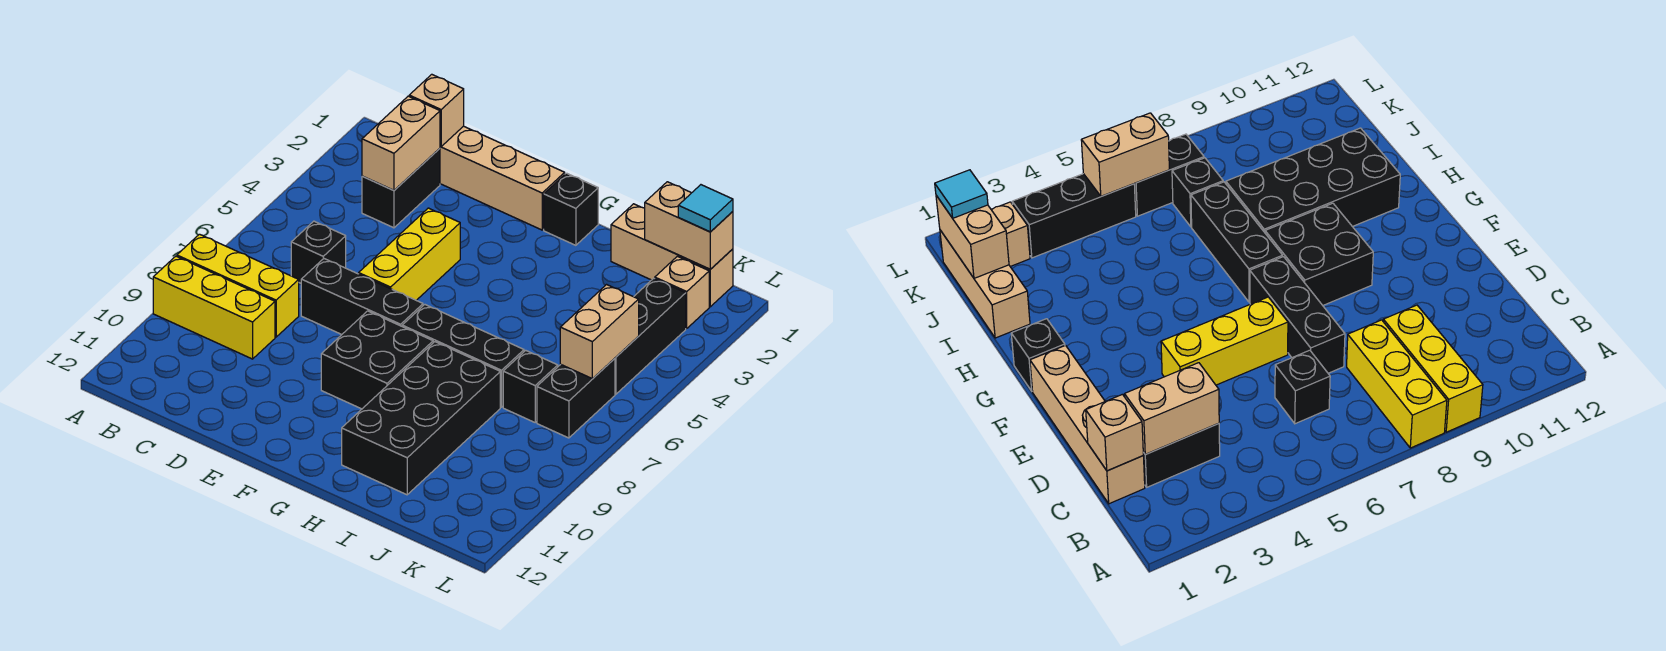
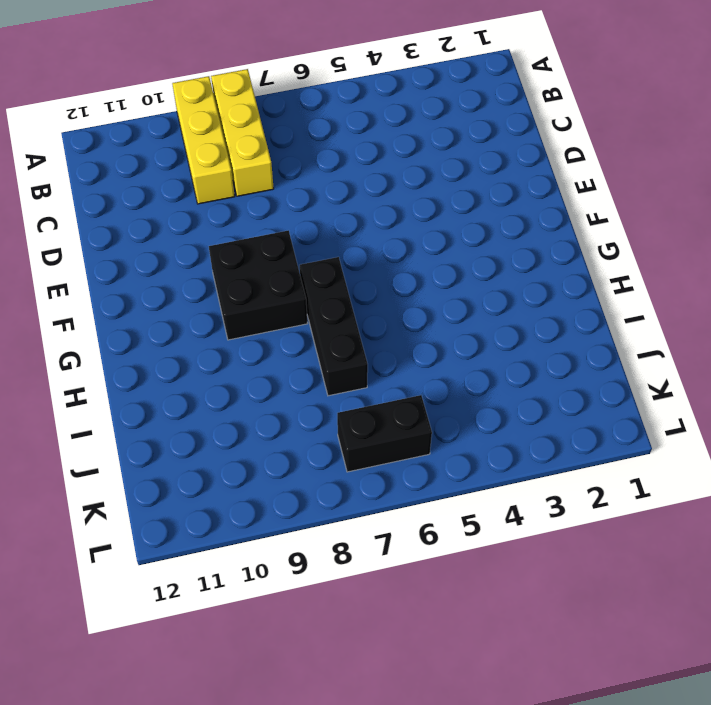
none -> tan 1x4 brick [440,126,565,230]
none -> black 1x2 brick [362,148,440,228]
none -> black 1x1 brick [291,221,346,283]

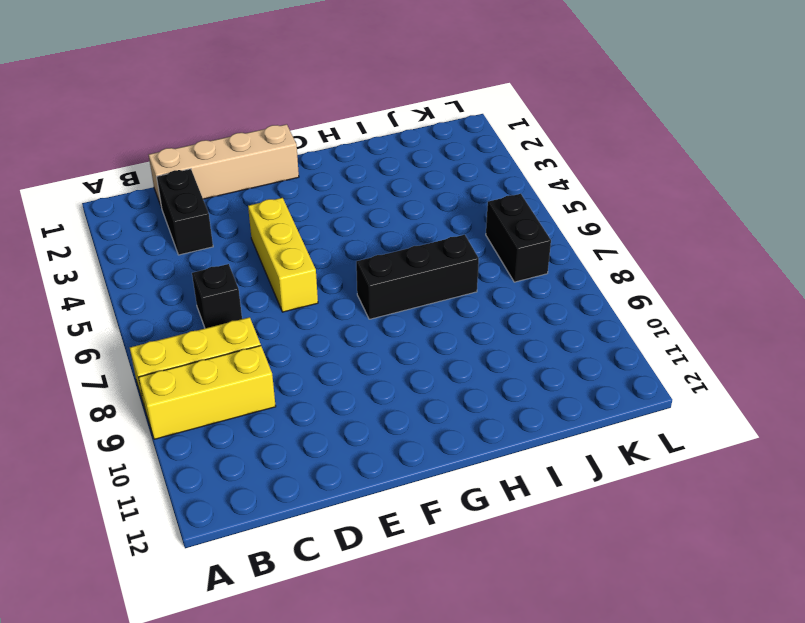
none -> black 1x3 brick [301,259,423,334]
none -> black 2x2 brick [321,311,433,409]
none -> black 1x1 brick [544,173,598,245]

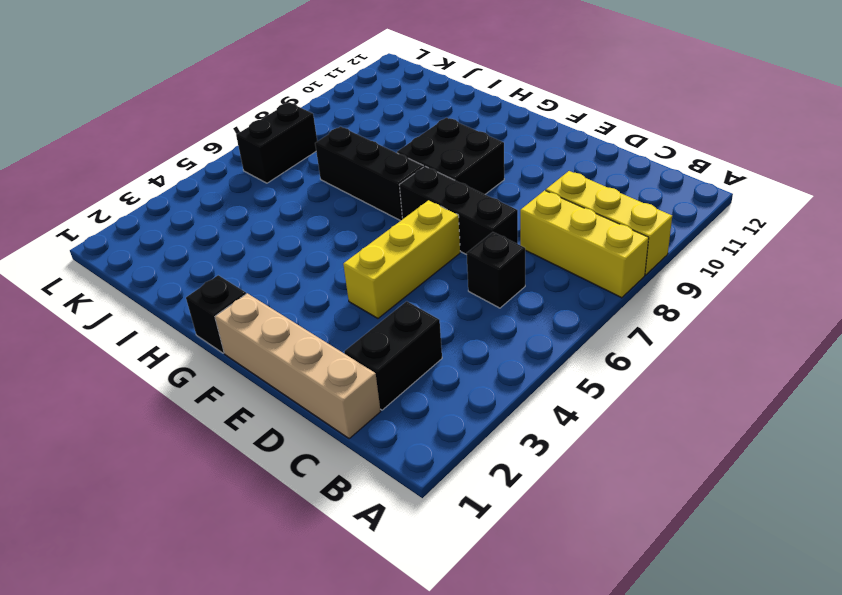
none -> black 2x4 brick [342,342,500,495]
none -> tan 1x3 brick [611,204,733,307]
none -> black 1x1 brick [503,350,558,422]

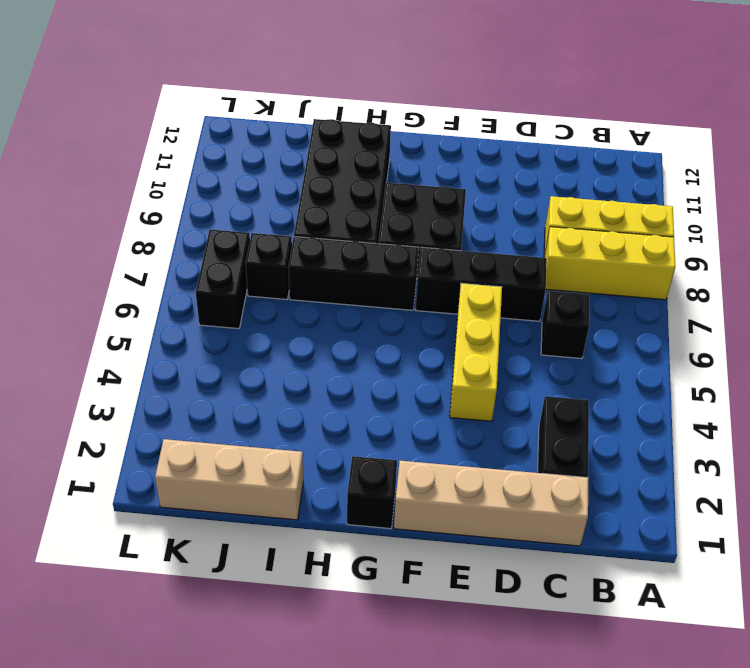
none -> tan 1x1 brick [655,256,709,328]
none -> black 1x3 brick [615,278,686,394]
none -> tan 1x1 brick [409,74,464,147]

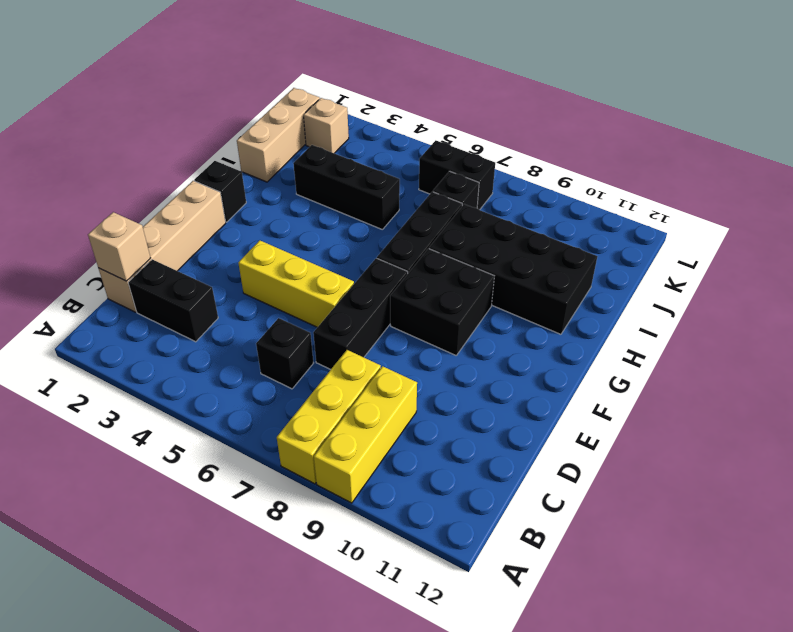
black 1x3 brick [293,145,400,230] -> black 1x3 brick moved to [615,278,686,394]
none -> tan 1x2 brick [362,96,440,190]
none -> tan 1x2 brick [645,182,733,269]
none -> tan 1x2 brick [560,285,639,379]

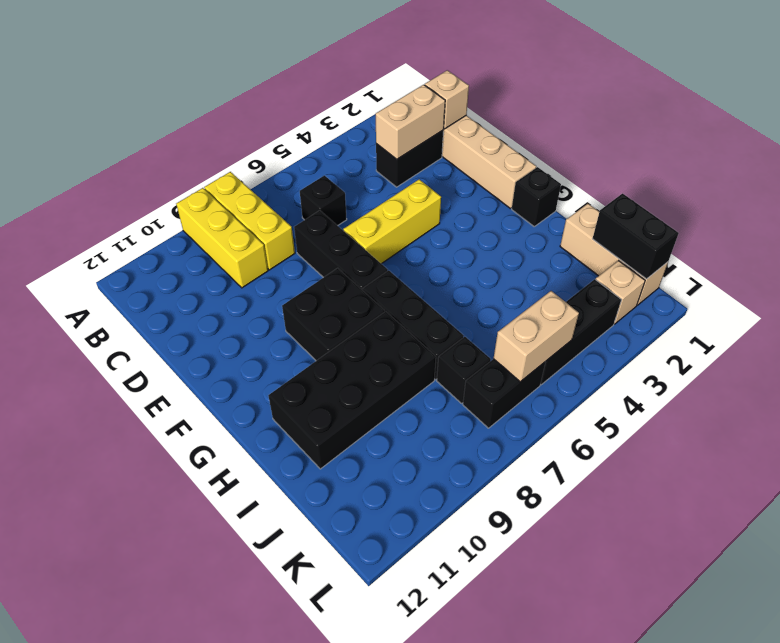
black 1x2 brick [593,194,679,279] -> tan 1x2 brick [645,182,733,269]
none -> cyan 1x1 tile [678,185,733,232]

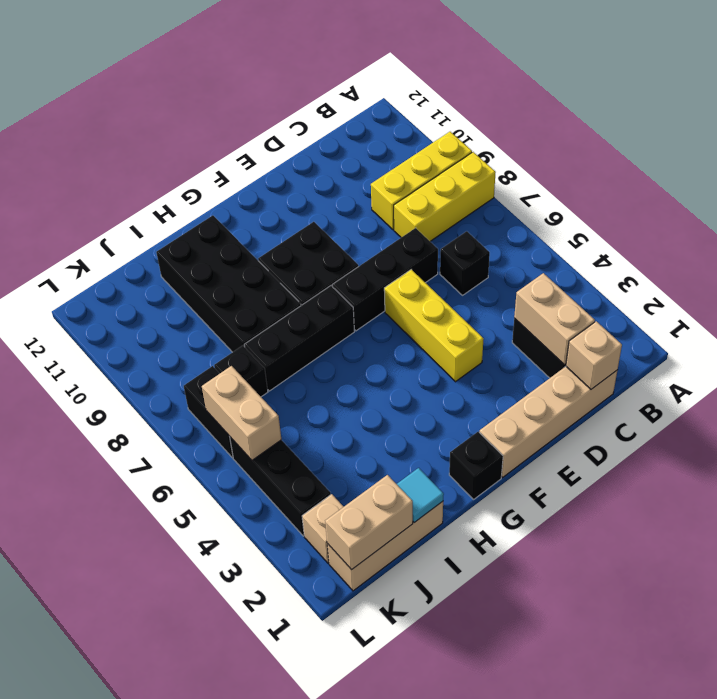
cyan 1x1 tile [397,468,444,523] -> cyan 1x1 tile moved to [678,185,733,232]

